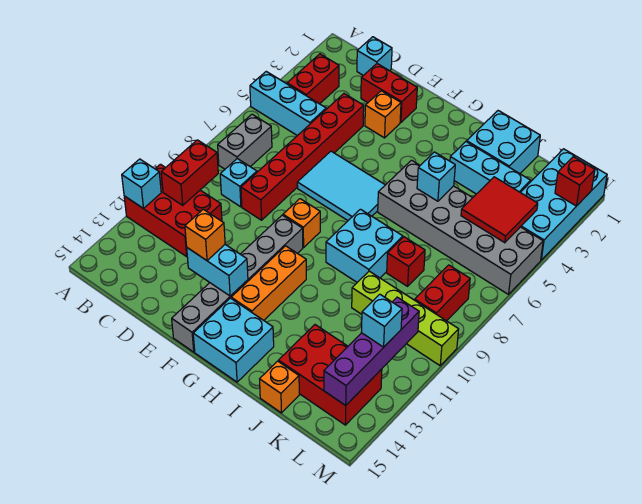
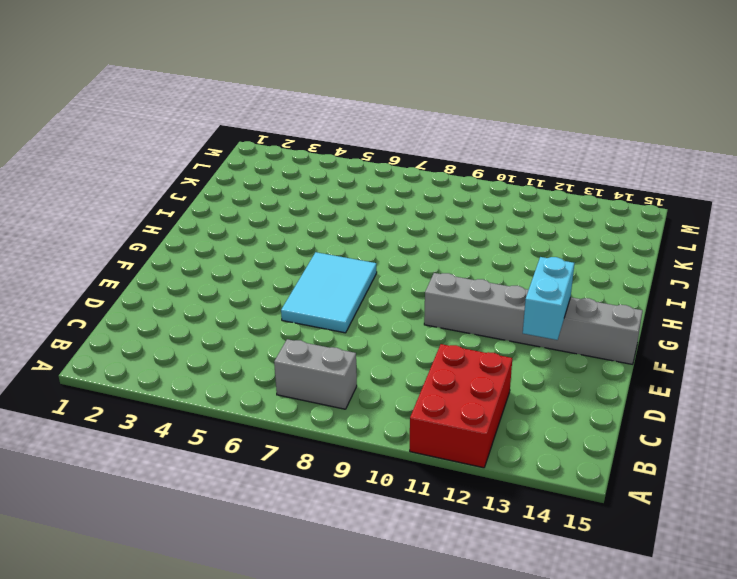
none -> cyan 1x3 brick [250,71,326,136]
none -> red 1x2 brick [287,54,339,104]
none -> cyan 1x1 brick [357,37,392,76]
none -> cyan 1x1 brick [220,159,257,207]

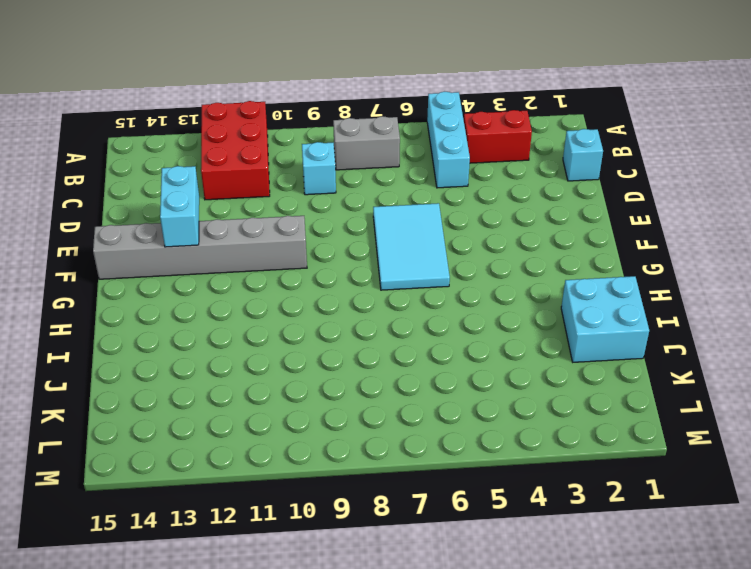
none -> red 1x2 brick [361,64,417,123]
none -> red 1x6 brick [241,94,364,220]
none -> orange 1x1 brick [365,91,401,138]
none -> orange 1x1 brick [283,199,320,248]

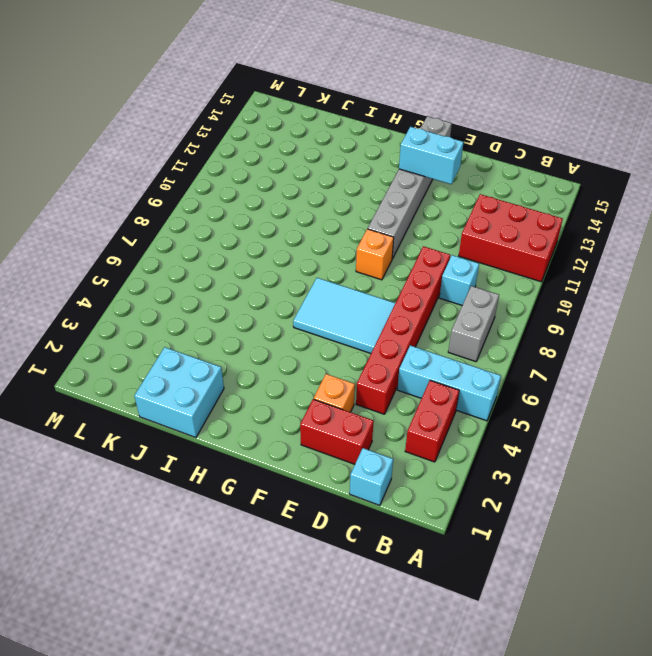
none -> orange 1x3 brick [231,246,306,320]
none -> cyan 2x2 brick [193,298,274,382]
none -> grey 2x6 brick [378,160,543,294]
none -> cyan 2x2 brick [326,209,403,282]

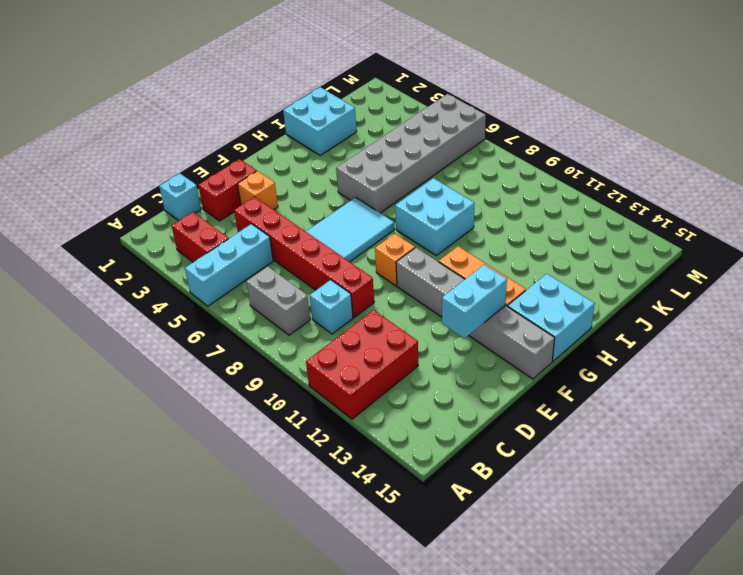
none -> cyan 1x3 brick [450,142,531,194]
none -> red 1x1 brick [387,237,425,286]
none -> lime 1x4 brick [352,271,459,366]
none -> red 2x3 brick [279,325,382,425]

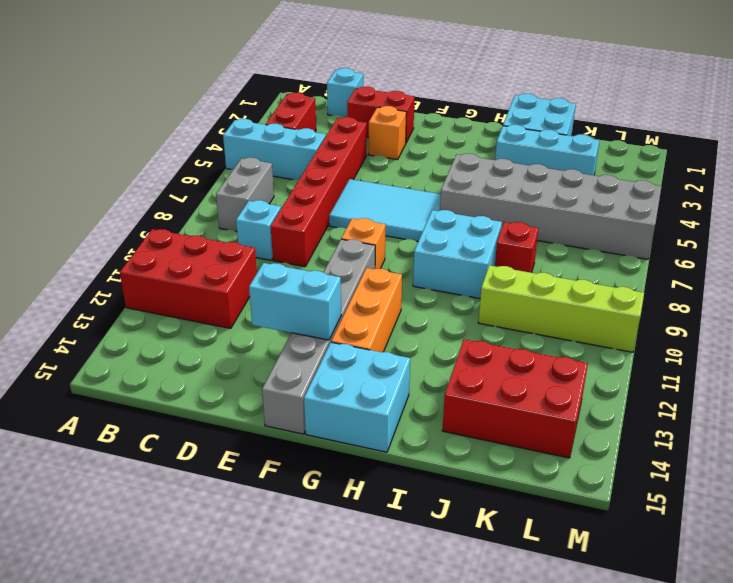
none -> orange 1x1 brick [260,361,299,413]
none -> cyan 2x4 brick [520,149,607,260]
none -> red 1x2 brick [415,265,470,321]
none -> cyan 1x1 brick [122,159,161,209]

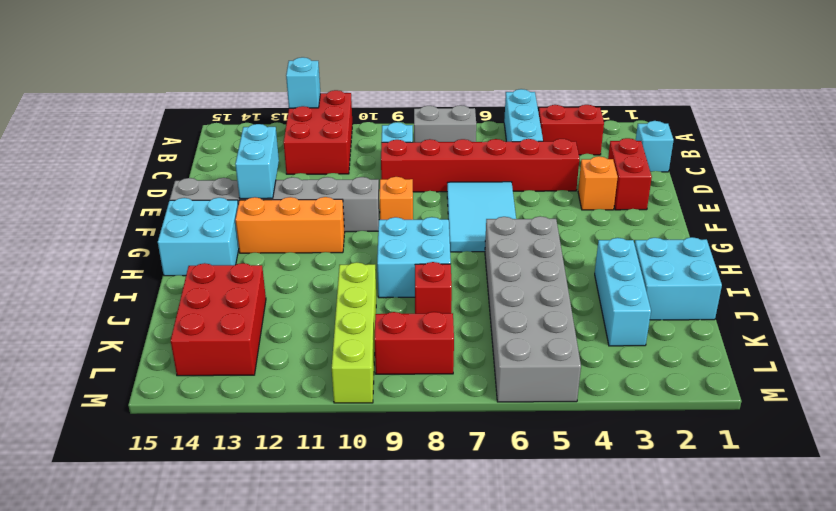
none -> orange 1x1 brick [260,361,299,413]
none -> cyan 2x4 brick [520,149,607,260]
none -> red 1x2 brick [161,140,218,205]
none -> cyan 1x1 brick [417,152,455,201]

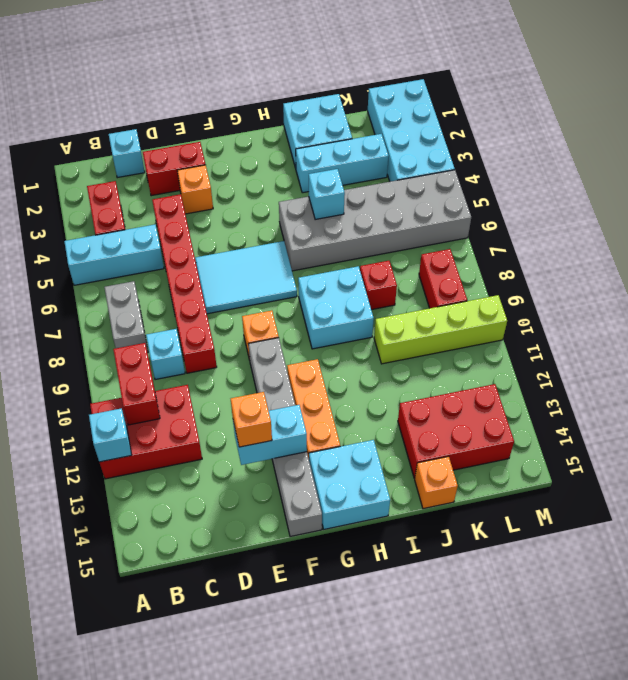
none -> red 2x2 tile [461,177,538,243]
none -> purple 1x4 brick [324,297,419,405]
none -> red 1x1 brick [555,157,595,206]
none -> cyan 1x1 brick [361,294,402,347]

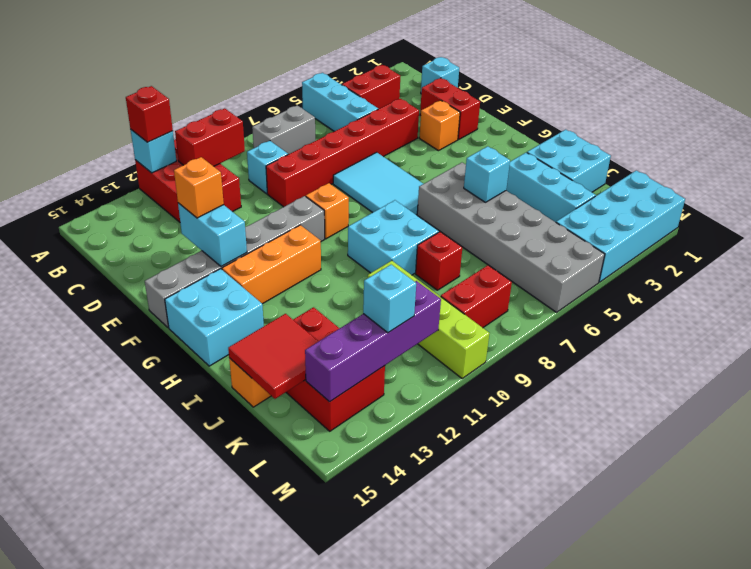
red 1x1 brick [126,86,173,142] -> red 1x1 brick moved to [555,157,595,206]
red 2x2 tile [228,314,318,399] -> red 2x2 tile moved to [461,177,538,243]

